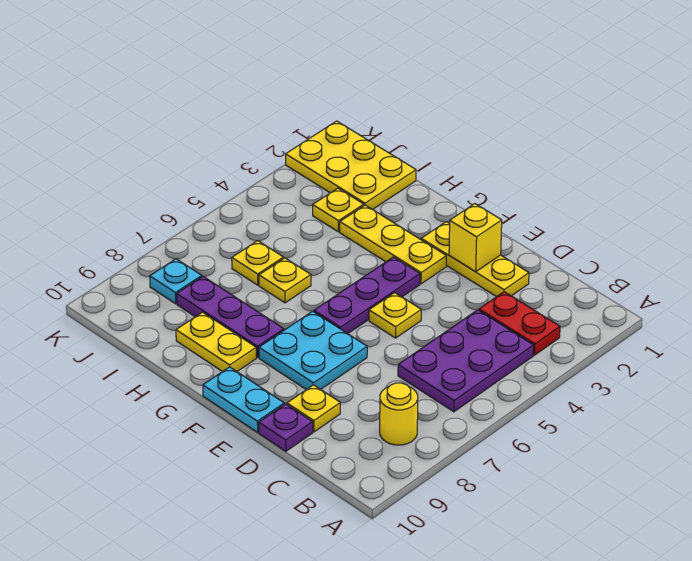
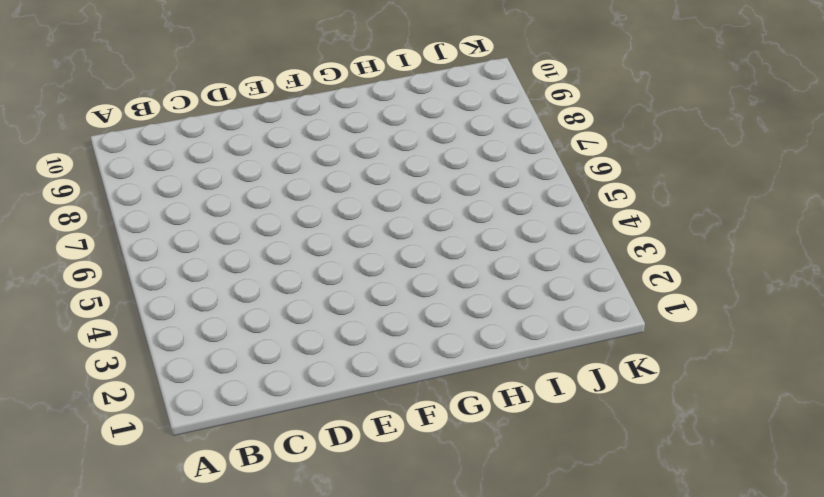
none -> red 1x2 plate [479,292,560,355]
none -> purple 2x3 plate [398,310,534,412]
none -> yellow 1x1 round brick [380,383,418,445]

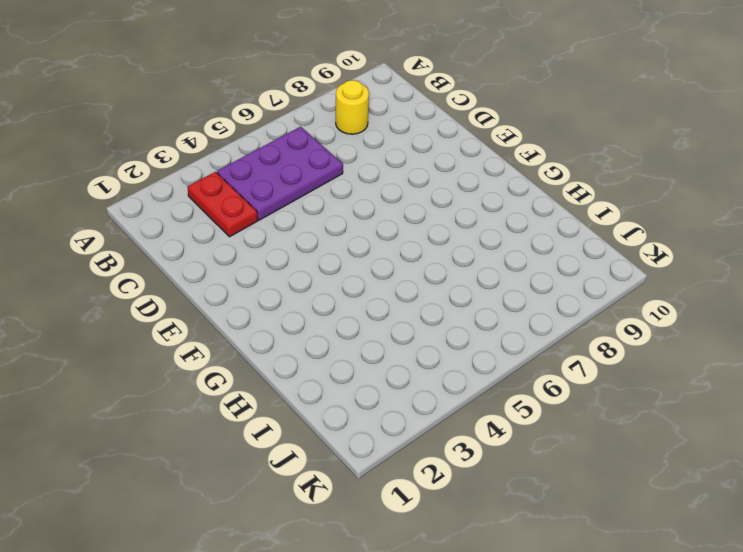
none -> yellow 1x3 plate [421,222,529,297]
none -> yellow 1x1 plate [287,385,340,432]
none -> purple 1x1 plate [259,404,313,451]

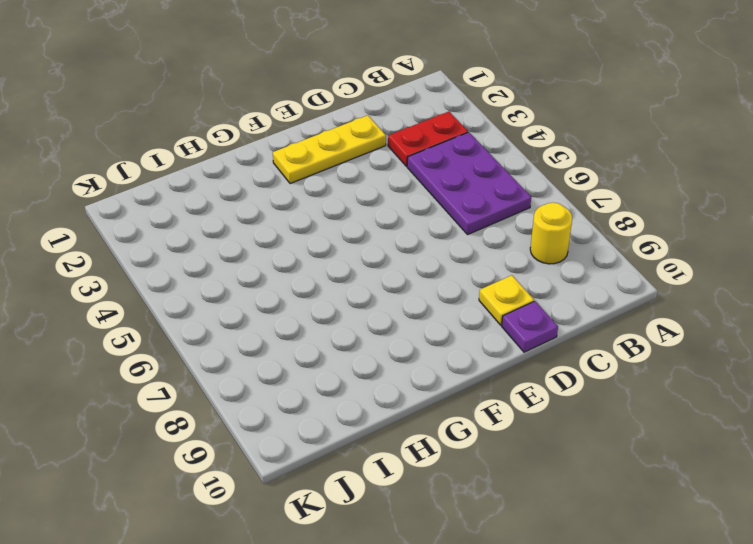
none -> yellow 1x1 plate [369,293,421,338]
none -> cyan 2x2 plate [259,311,367,390]
none -> cyan 1x2 plate [203,367,284,432]

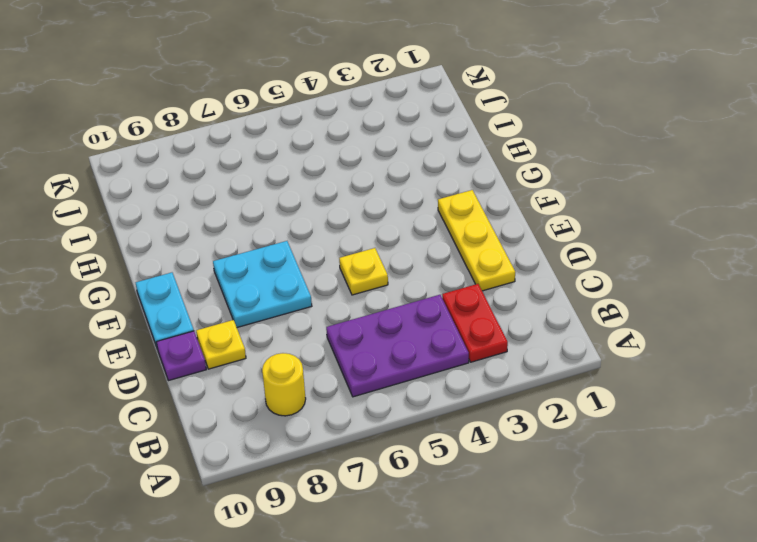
none -> yellow 1x3 plate [340,205,446,284]
none -> purple 1x3 plate [314,257,420,334]
none -> purple 1x3 plate [177,276,284,357]

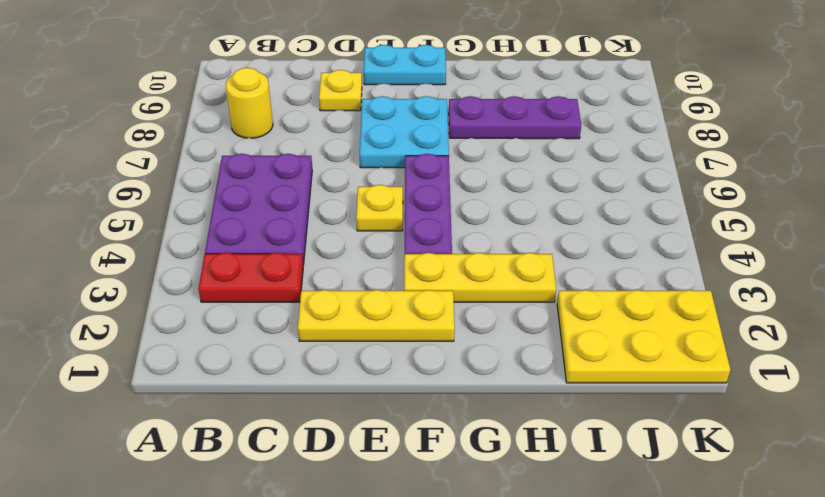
none -> purple 1x1 plate [259,404,313,451]
none -> yellow 1x2 plate [176,312,256,372]
none -> yellow 1x1 plate [259,258,311,303]

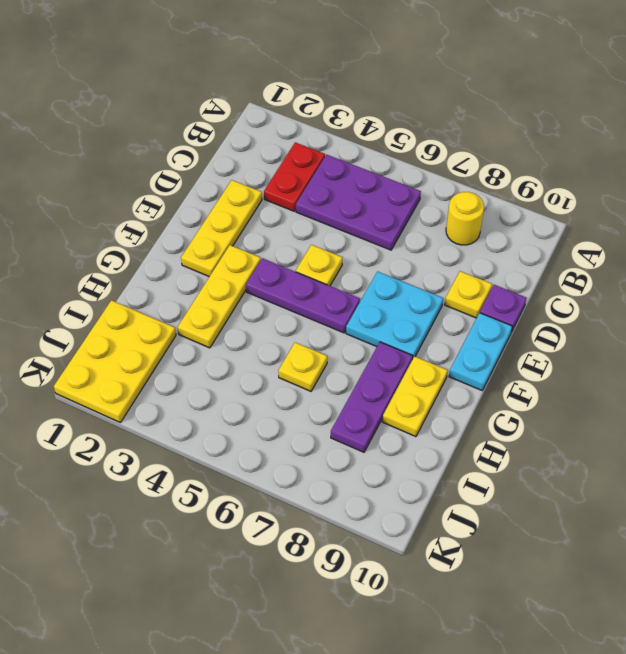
none -> yellow 1x1 plate [313,188,364,232]
none -> yellow 1x1 plate [232,241,284,285]
none -> cyan 1x1 plate [150,259,202,304]

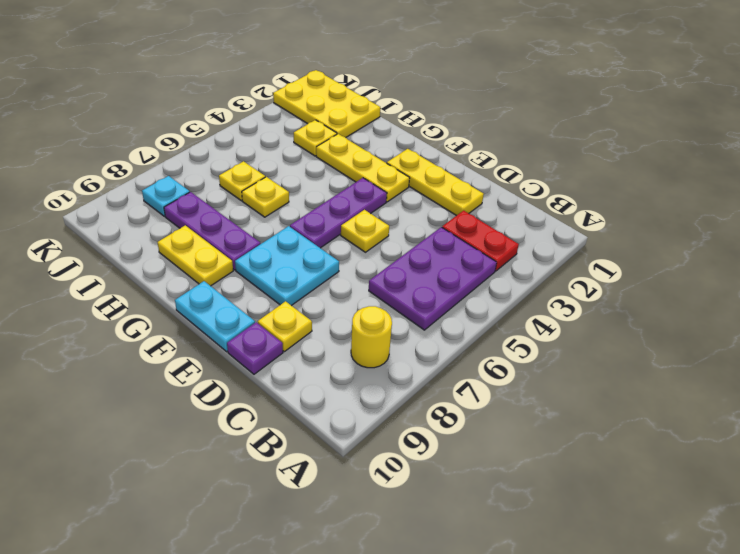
none -> yellow 1x1 brick [449,204,502,272]

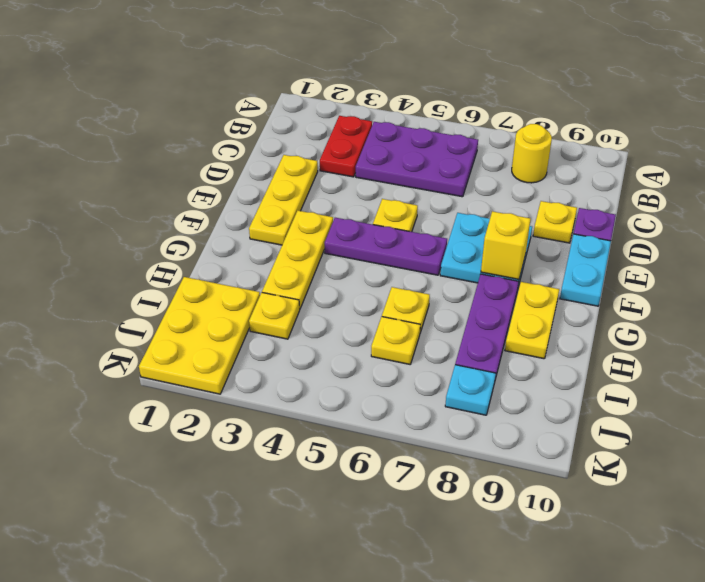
yellow 1x1 brick [481,211,531,280] -> yellow 1x1 brick moved to [449,204,502,272]

